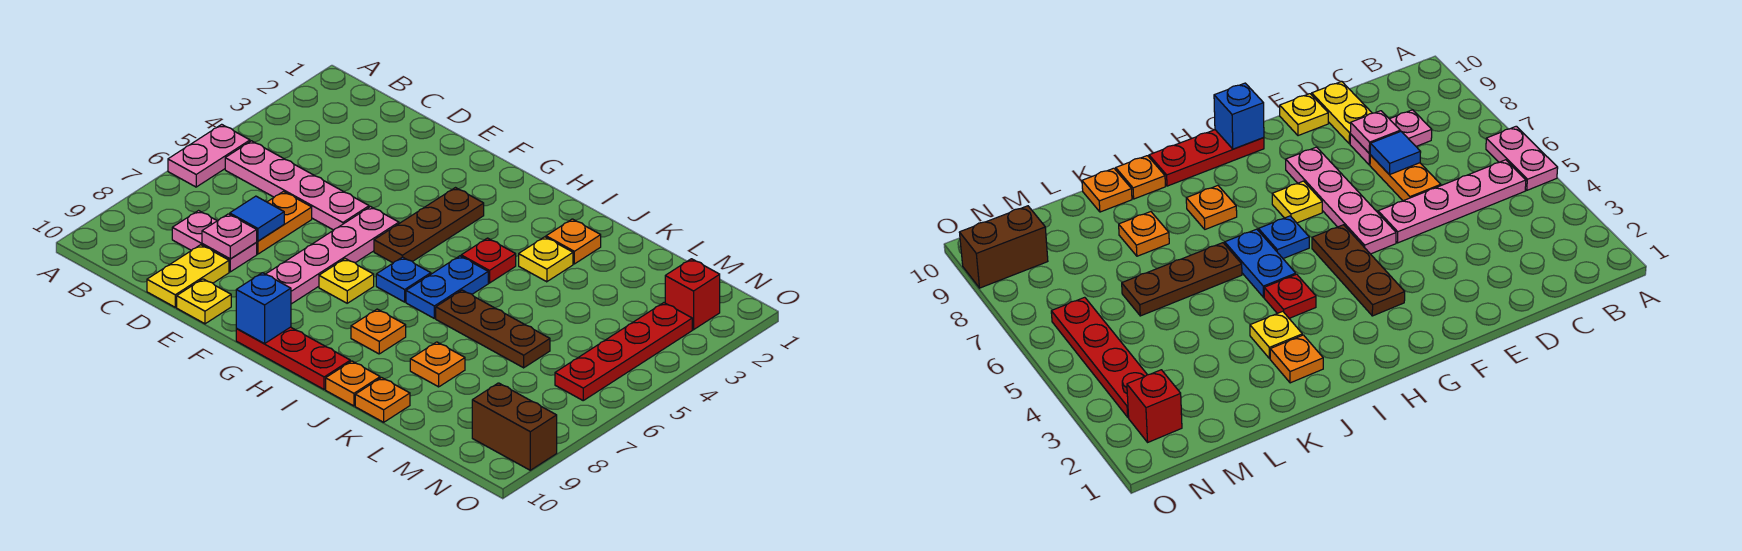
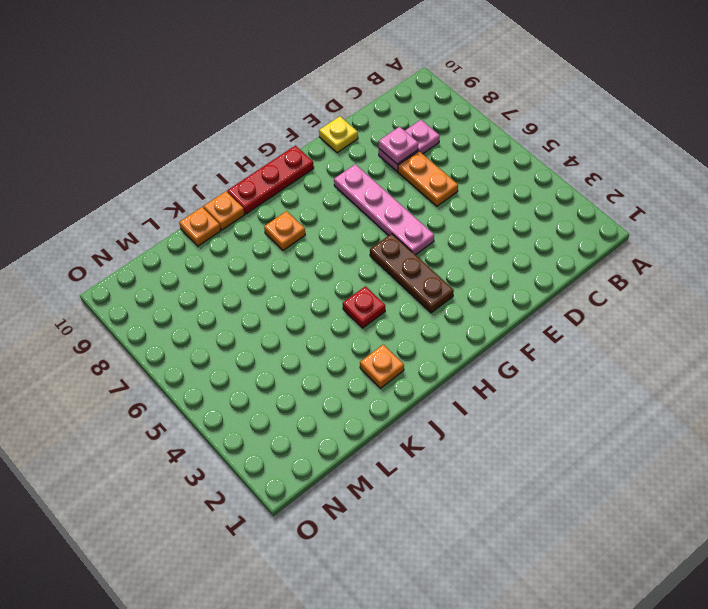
none -> pink 1x2 plate [168,124,250,187]
none -> pink 1x4 plate [225,141,369,230]
none -> yellow 1x2 plate [147,245,229,307]

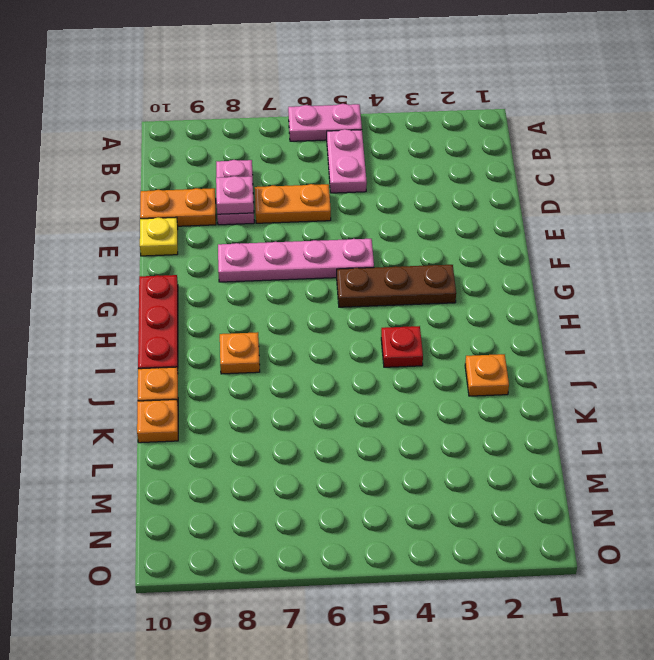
pink 1x2 plate [327,129,367,193] -> pink 1x4 plate [225,141,369,230]
orange 1x2 plate [140,188,216,226] -> yellow 1x2 plate [147,245,229,307]
none -> yellow 1x1 plate [319,259,374,303]
none -> blue 1x1 plate [376,257,431,302]
none -> blue 1x2 plate [406,256,488,318]

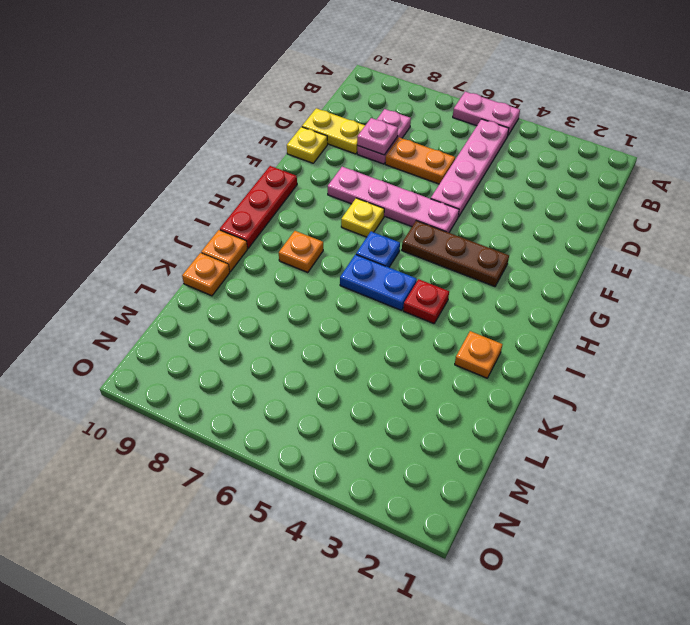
none -> yellow 1x1 plate [519,237,573,282]
none -> brown 1x3 plate [436,290,550,368]
none -> orange 1x1 plate [410,342,465,387]

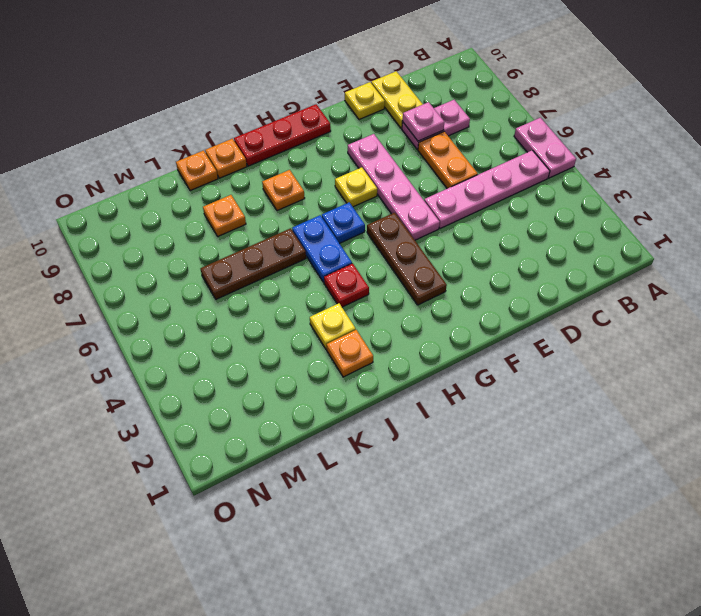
none -> red 1x1 brick [665,259,720,330]
none -> red 1x4 plate [555,303,692,400]
none -> brown 1x2 brick [472,383,557,470]

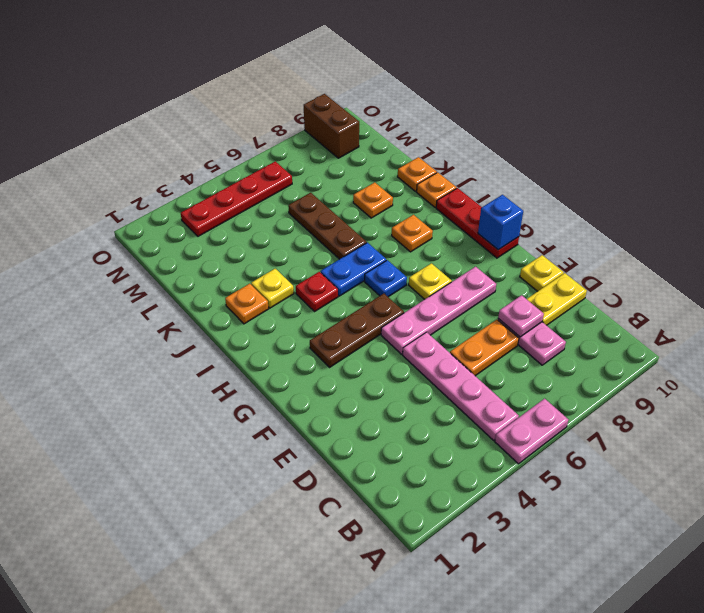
none -> red 1x1 brick [665,259,720,330]
none -> blue 1x1 tile [230,196,284,241]

